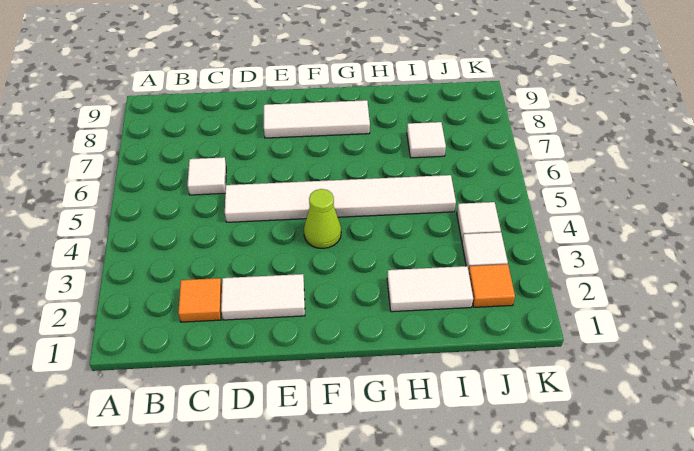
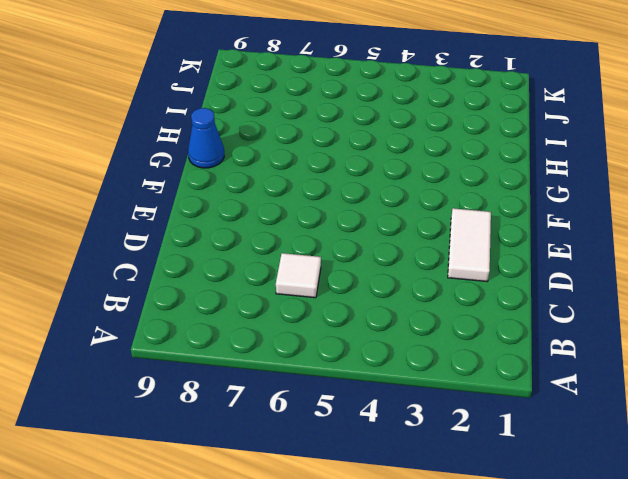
blue 1x1 cone [188,108,224,168] -> none
none -> orange 1x1 tile [178,278,222,322]
none -> white 1x6 tile [225,175,456,222]

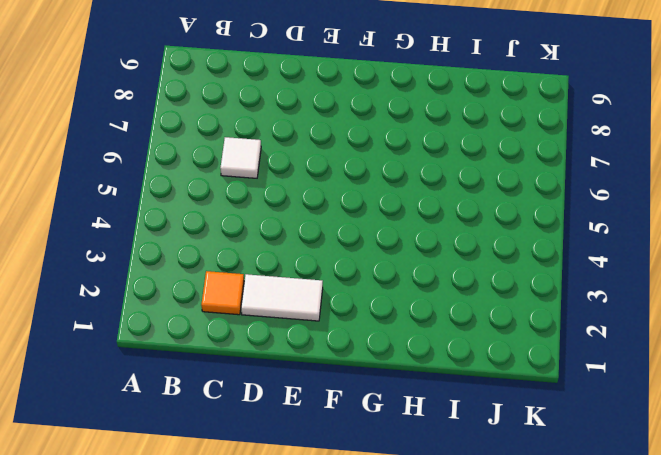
none -> white 1x6 tile [225,175,456,222]
none -> white 1x3 tile [264,100,370,138]

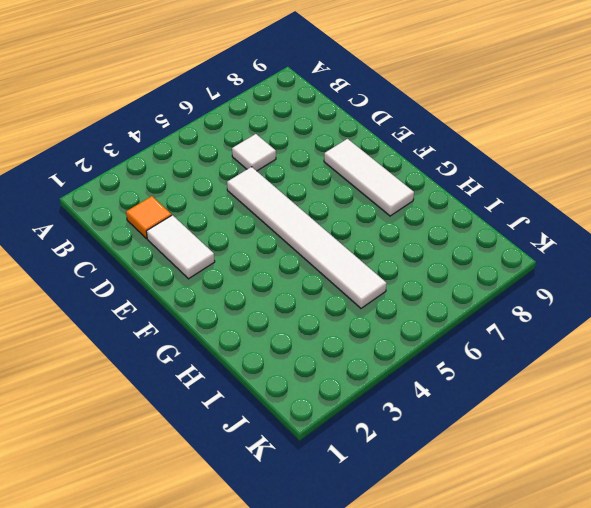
none -> lime 1x1 cone [304,189,341,248]
none -> white 1x2 tile [387,266,473,312]

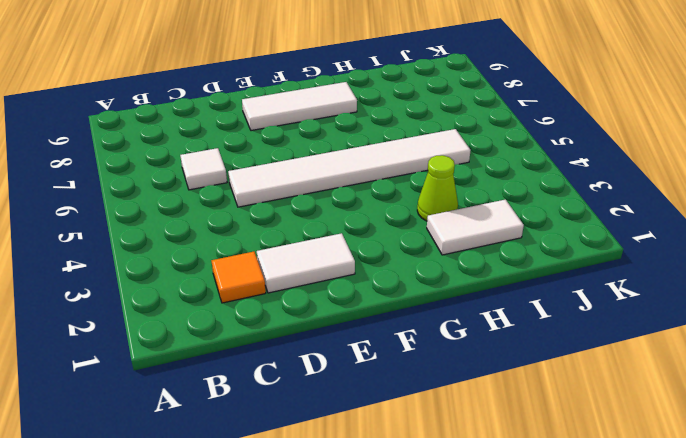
lime 1x1 cone [417,155,458,221] -> lime 1x1 cone moved to [304,189,341,248]
none -> white 1x1 tile [407,122,446,158]
none -> orange 1x1 tile [469,264,515,307]

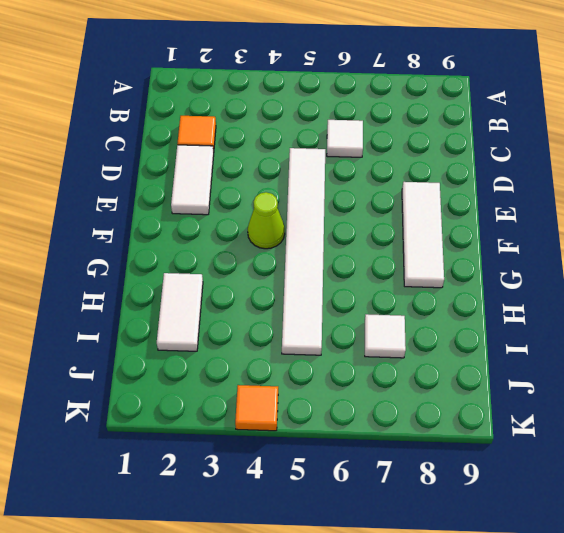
orange 1x1 tile [235,385,278,431] -> orange 1x1 tile moved to [469,264,515,307]
none -> white 1x1 tile [462,232,508,271]
none -> white 1x1 tile [457,202,501,241]

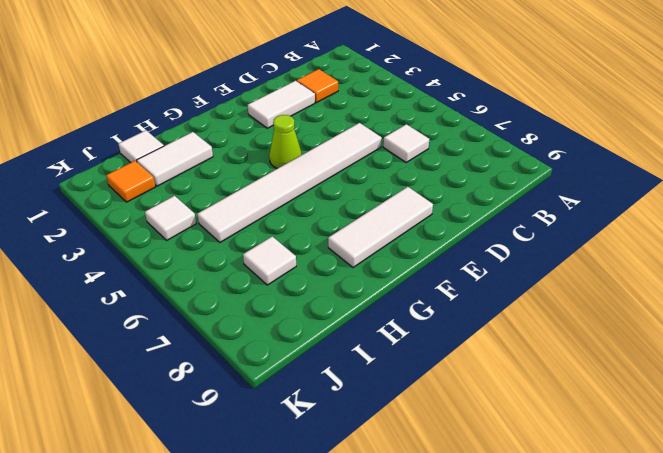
white 1x1 tile [119,130,164,163] -> white 1x1 tile moved to [462,232,508,271]

